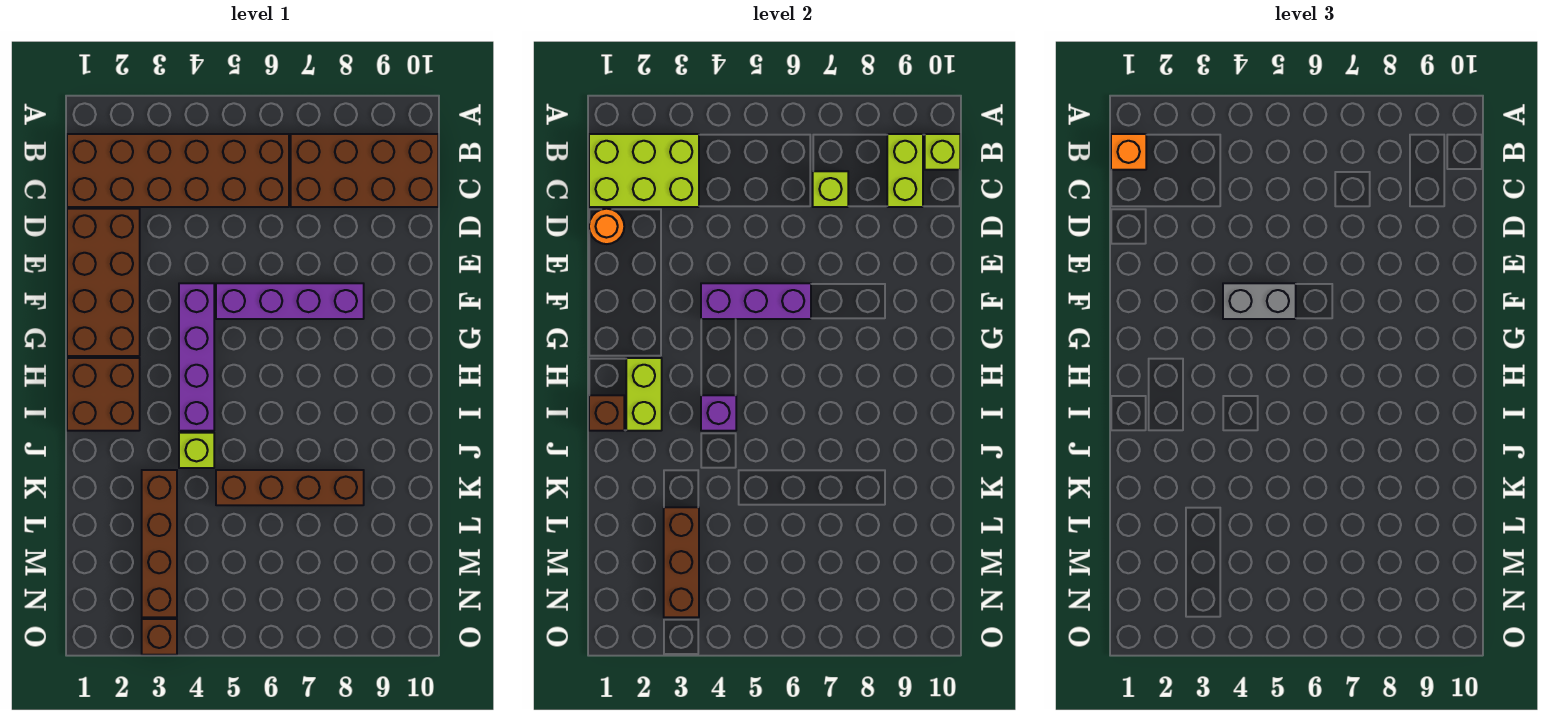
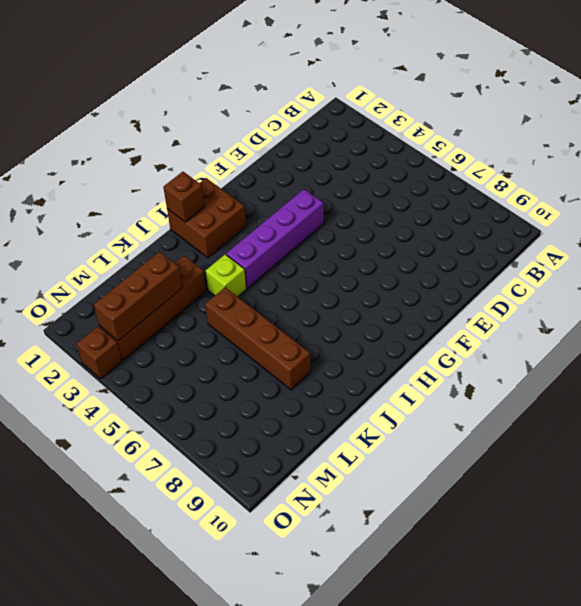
none -> brown 2x6 brick [67,134,289,207]
none -> brown 2x4 brick [291,134,438,207]
none -> brown 2x4 brick [67,209,140,356]

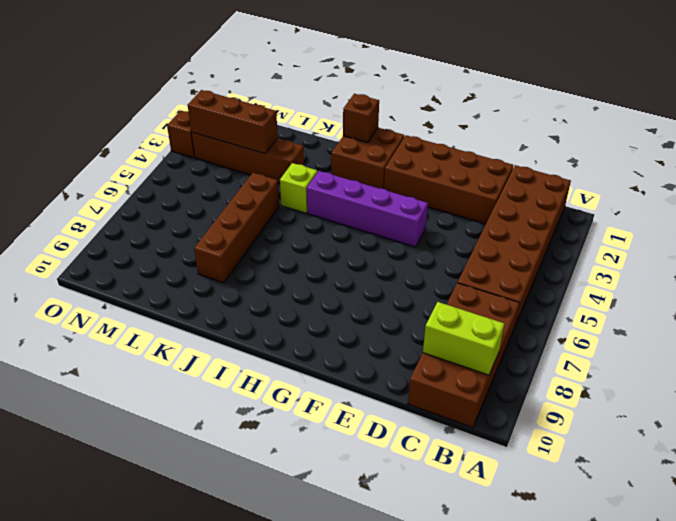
none -> purple 1x4 brick [216,283,364,319]
none -> lime 2x3 brick [589,134,699,207]
none -> lime 1x1 brick [925,134,960,170]

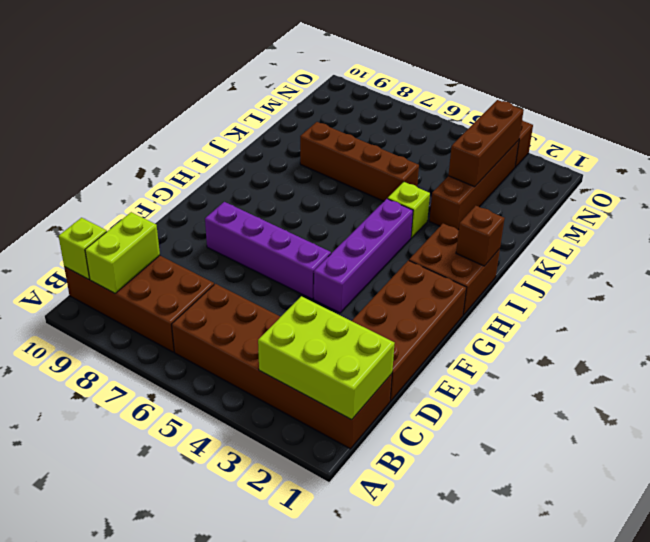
none -> lime 1x1 brick [813,171,848,207]
none -> orange 1x1 round brick [589,209,624,244]
none -> purple 1x3 brick [701,283,811,319]

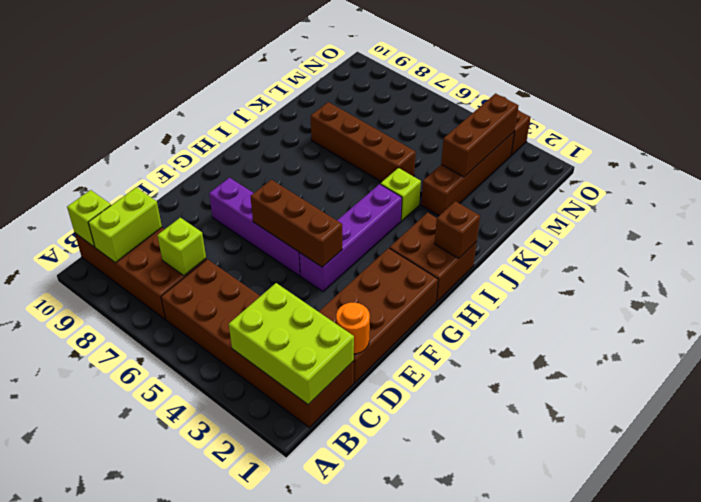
brown 1x3 brick [250,180,342,267] -> purple 1x3 brick [701,283,811,319]
none -> lime 1x2 brick [626,358,662,431]
none -> purple 1x1 brick [701,395,736,431]
none -> orange 1x1 brick [1111,134,1146,170]

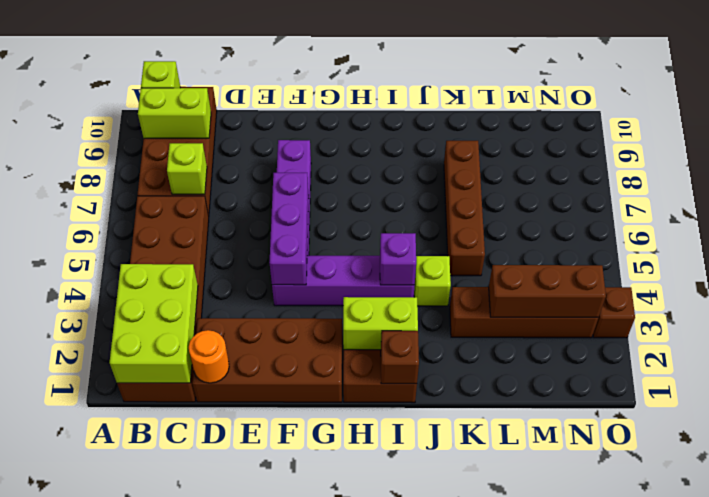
none -> orange 1x1 brick [1111,134,1146,170]
none -> grey 1x2 brick [1223,283,1296,319]

